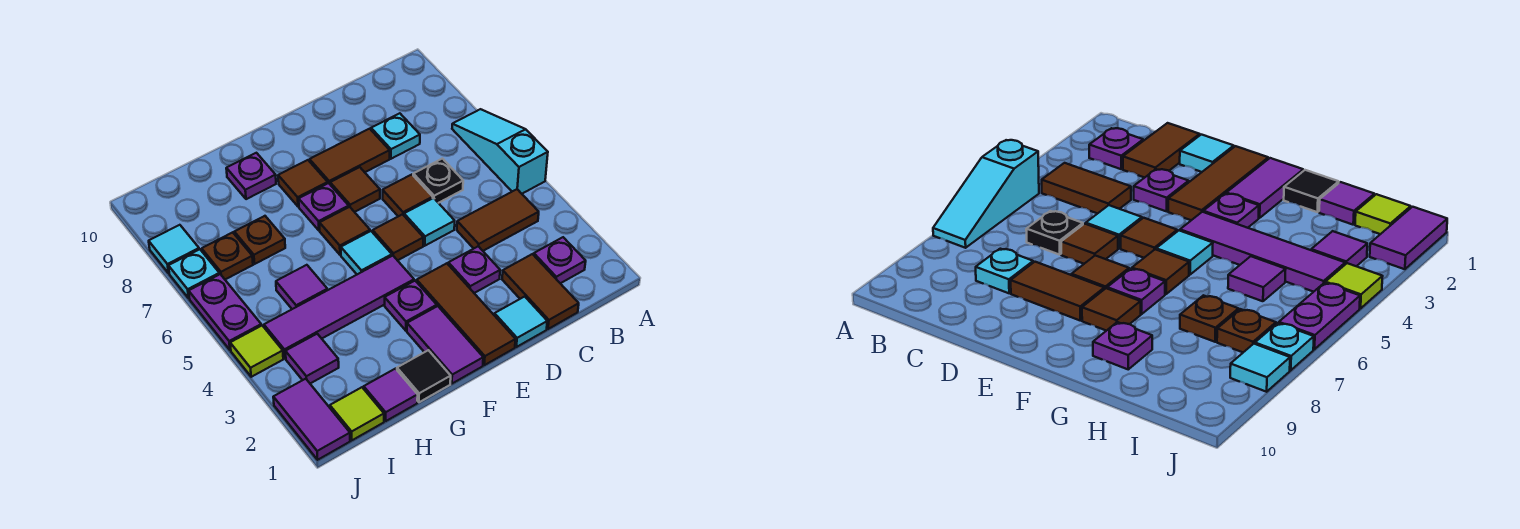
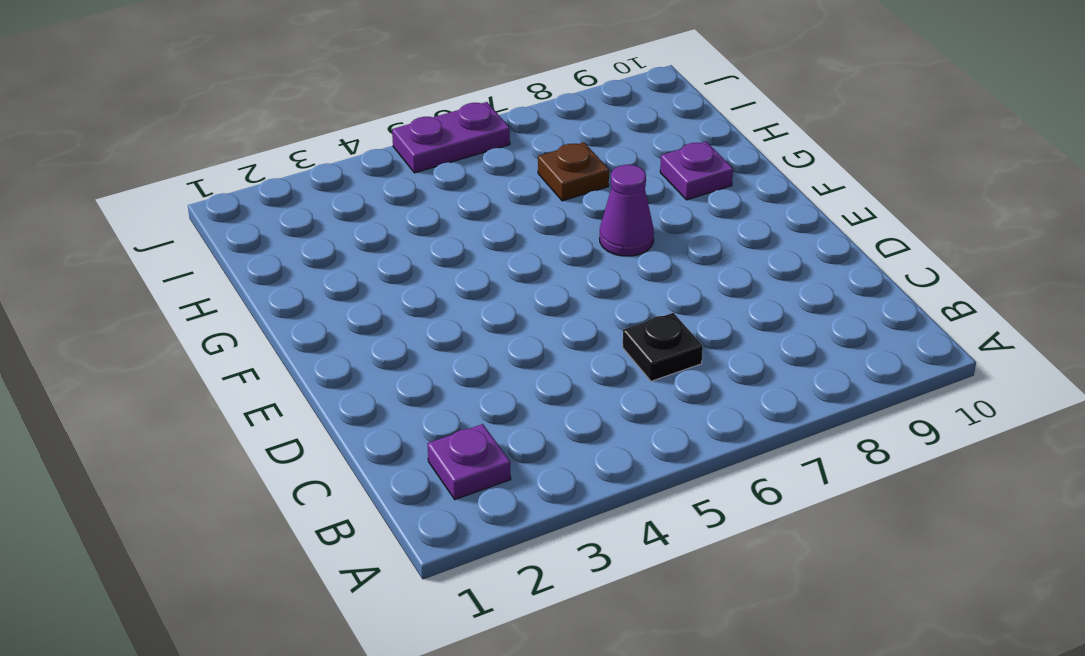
purple 1x1 cone [600,165,654,256] -> purple 1x1 plate [299,183,349,230]
none -> cyan 1x3 slope [452,109,548,194]
none -> brown 1x2 tile [457,189,539,251]
none -> brown 1x2 tile [502,254,579,329]
none -> cyan 1x1 plate [371,113,420,159]

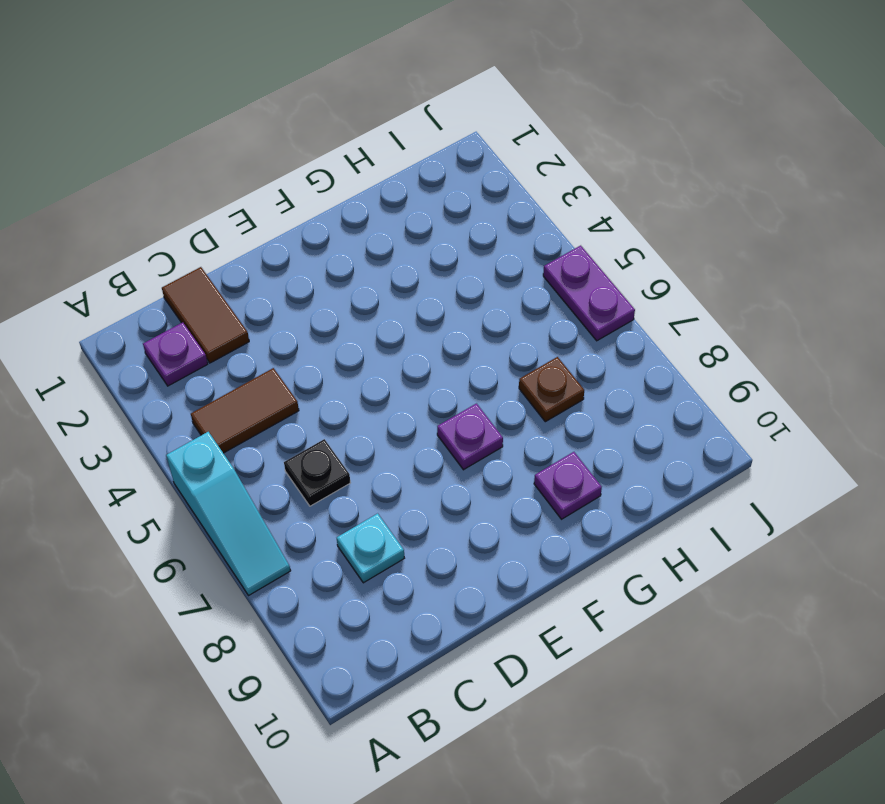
none -> cyan 1x1 tile [494,296,547,347]
none -> purple 1x1 plate [448,246,500,293]
none -> cyan 1x1 tile [404,198,455,246]
none -> brown 1x1 tile [383,175,433,216]

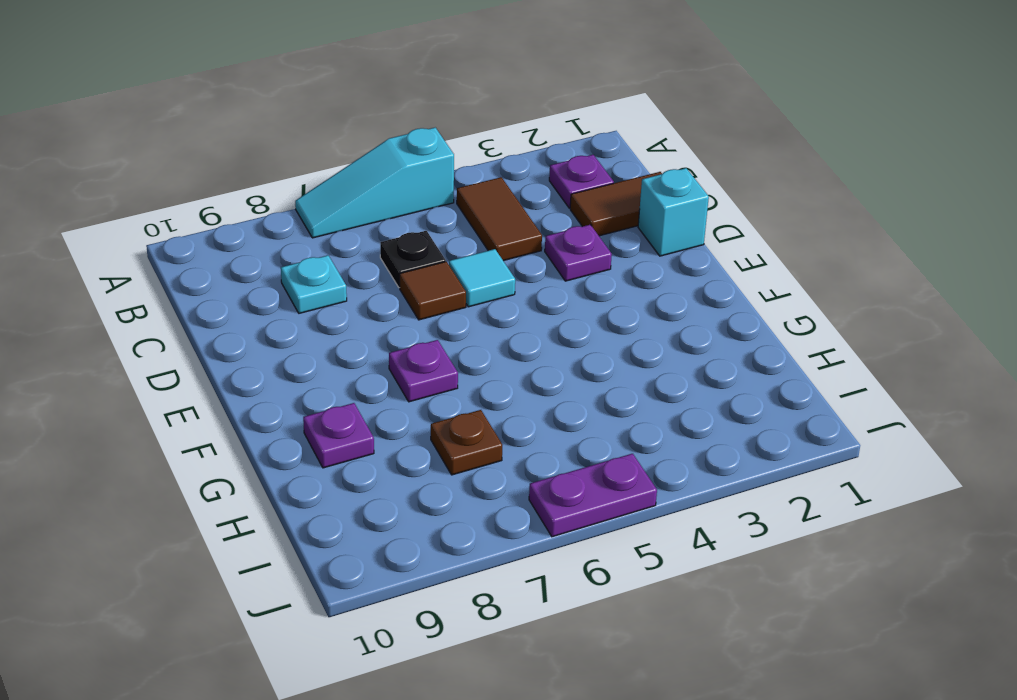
cyan 1x1 brick [638,168,709,256] -> cyan 1x1 tile [494,296,547,347]
none -> brown 1x2 tile [310,129,390,184]
none -> brown 1x3 tile [417,263,516,365]
none -> brown 1x1 tile [373,214,423,260]
none -> brown 1x1 tile [330,167,380,212]

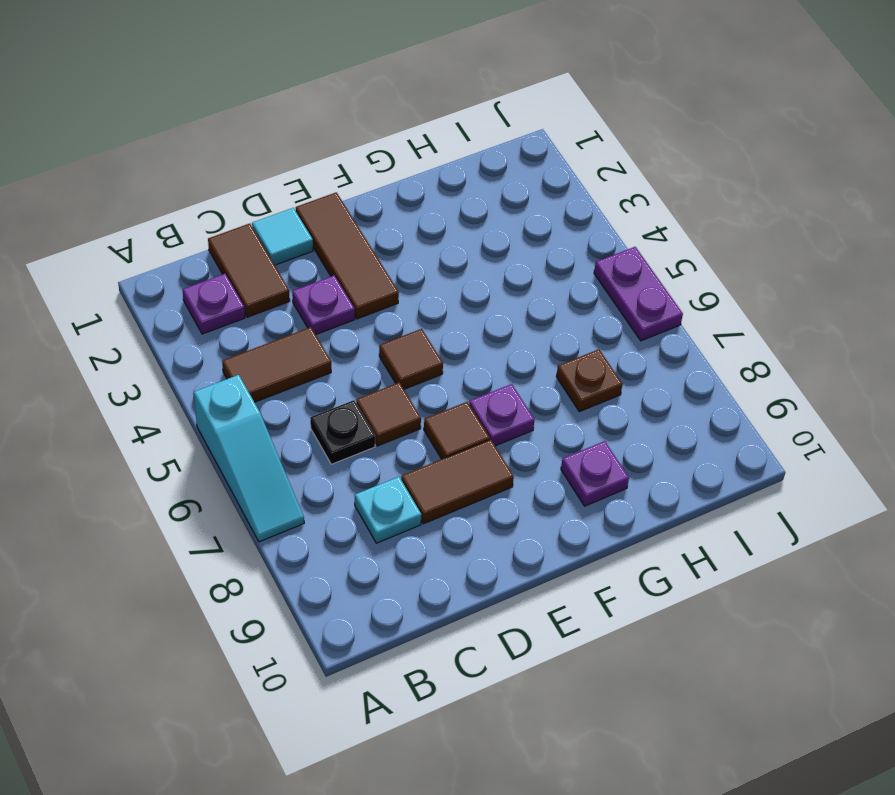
none -> cyan 1x1 tile [404,198,455,246]
none -> purple 1x2 tile [407,306,483,384]
none -> purple 1x1 plate [385,281,437,331]
none -> purple 1x4 tile [264,256,414,358]

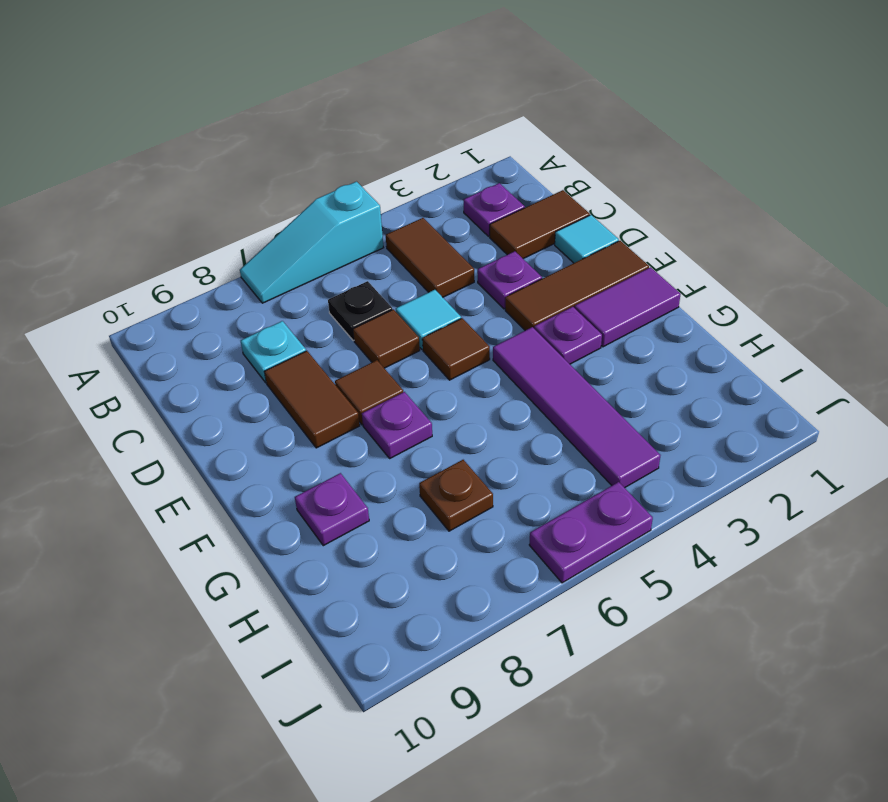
none -> cyan 1x1 tile [341,231,392,274]
none -> brown 1x1 tile [320,207,370,255]
none -> brown 1x1 tile [278,160,328,207]
none -> black 1x1 tile [397,350,451,402]

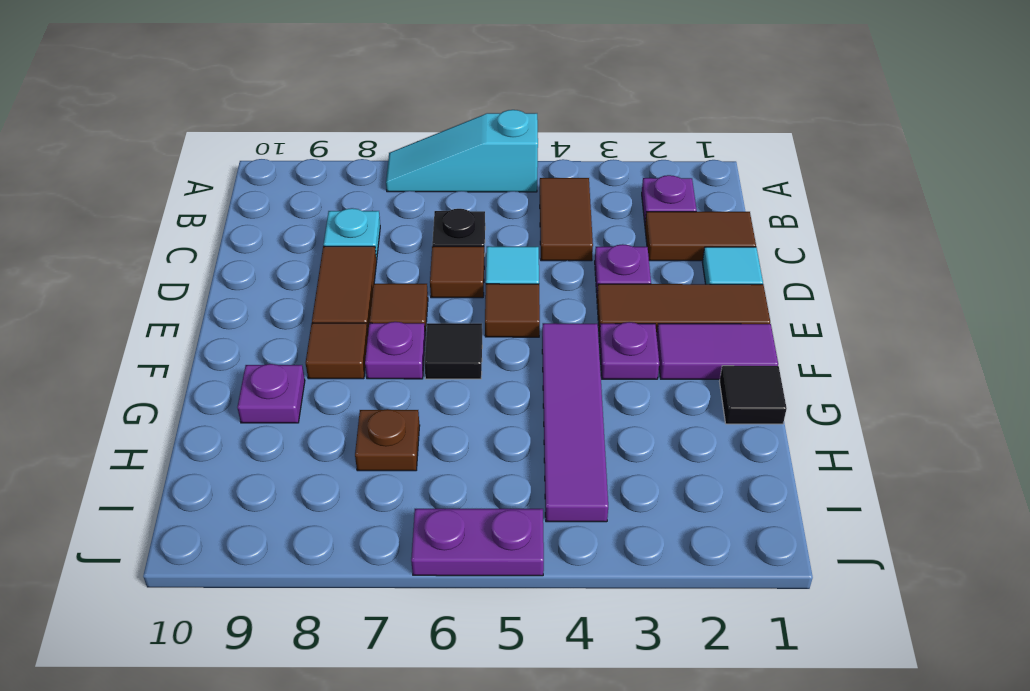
black 1x1 tile [424,323,482,379] -> brown 1x1 tile [320,207,370,255]
none -> cyan 1x1 tile [341,231,392,274]
none -> purple 1x1 tile [364,369,418,421]
none -> purple 1x1 tile [276,265,327,309]
none -> lime 1x1 tile [330,387,384,440]

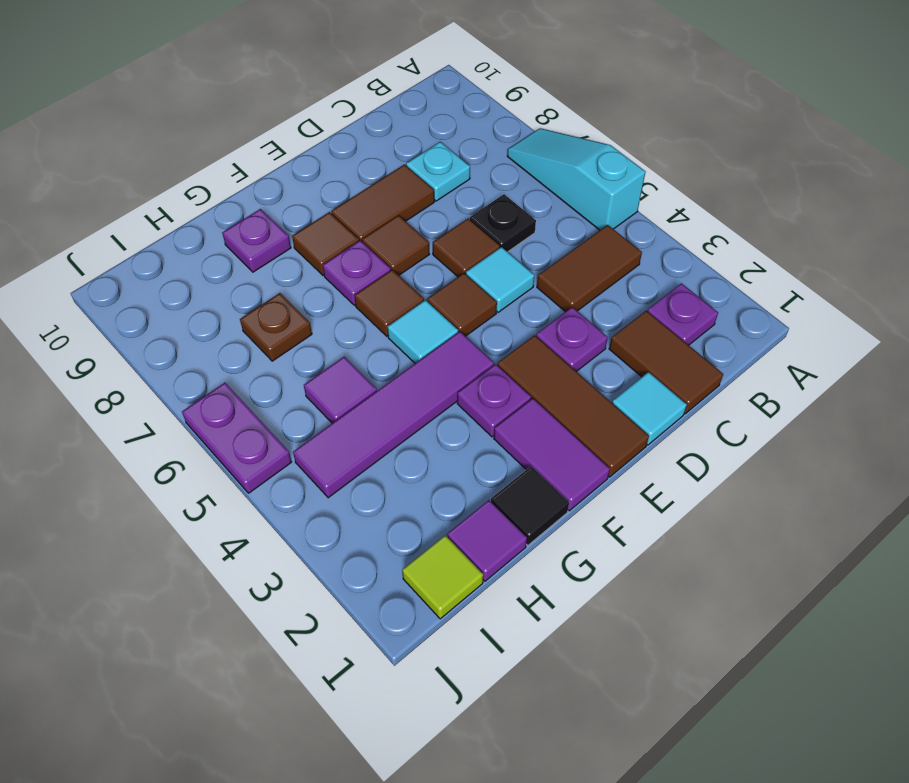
none -> purple 1x1 tile [286,334,339,383]
none -> brown 1x1 plate [202,232,253,279]
none -> purple 1x2 tile [273,379,350,460]
none -> lime 1x1 tile [230,326,283,377]

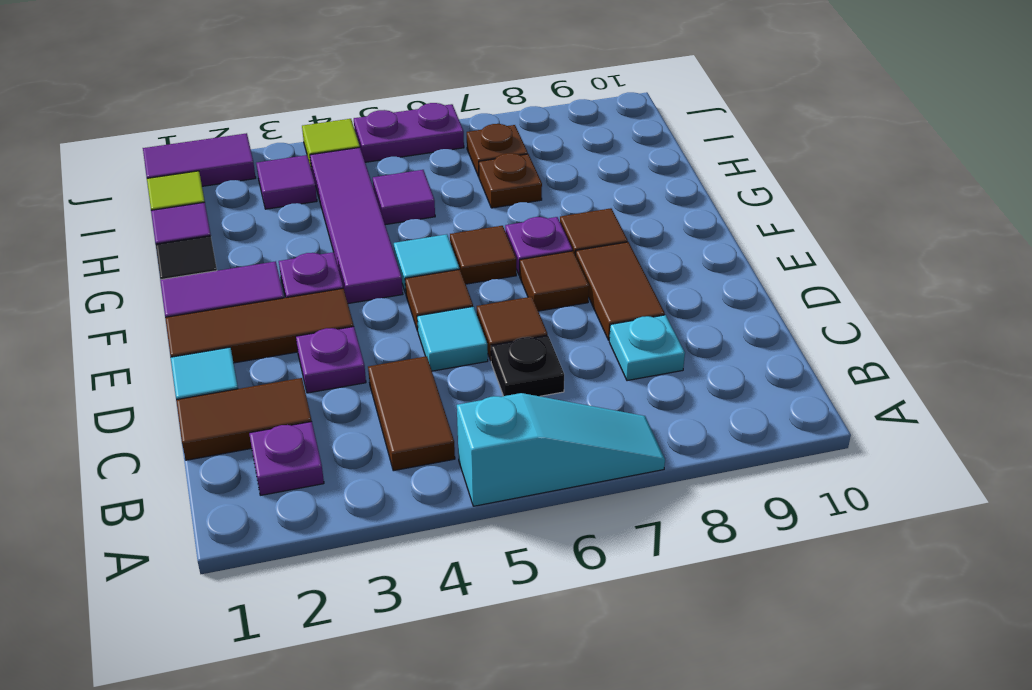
none -> purple 1x1 plate [226,153,276,199]
none -> cyan 1x1 plate [169,249,219,298]
none -> cyan 1x1 tile [149,225,199,273]

